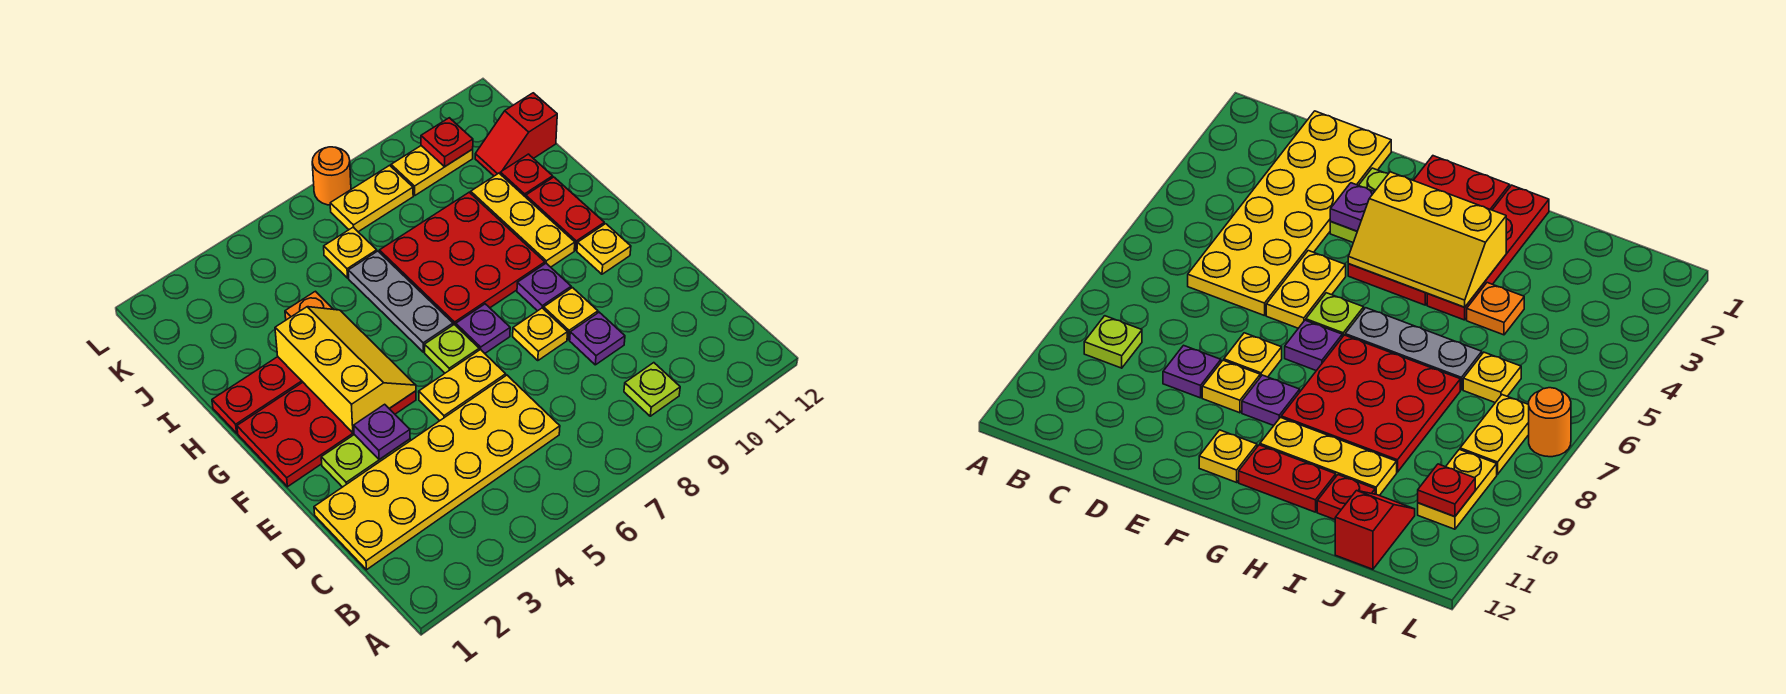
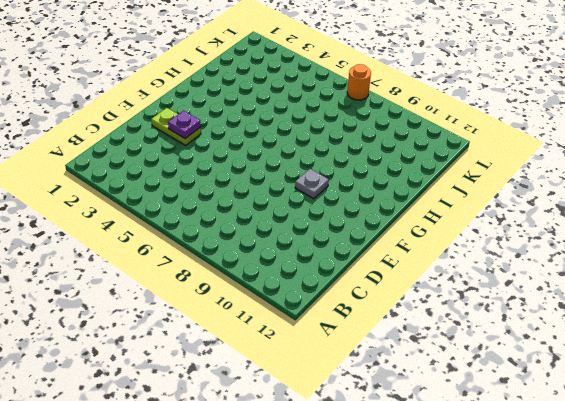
grey 1x1 plate [295,169,329,199] -> purple 1x1 plate [517,263,571,311]
none -> lime 1x1 plate [624,363,680,416]
none -> yellow 2x6 plate [314,375,560,570]
none -> purple 1x1 plate [570,312,625,365]

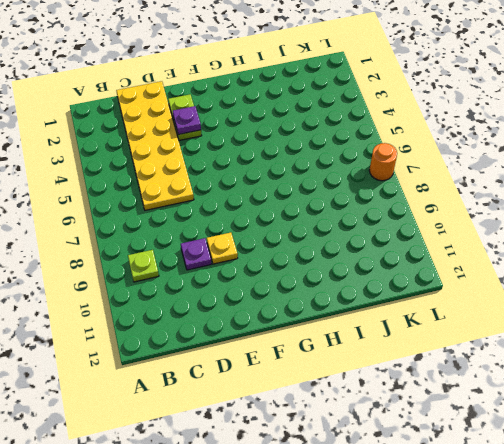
none -> yellow 1x2 plate [419,350,506,421]
none -> yellow 1x1 plate [513,308,568,361]
none -> red 2x4 plate [237,382,416,487]

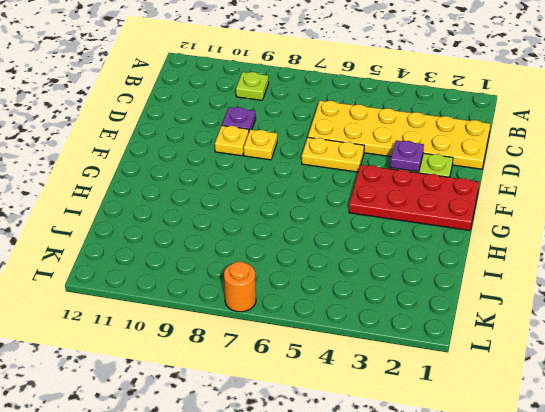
none -> lime 1x1 plate [424,325,479,373]
none -> purple 1x1 plate [456,304,510,353]
none -> purple 1x1 plate [517,263,571,311]

